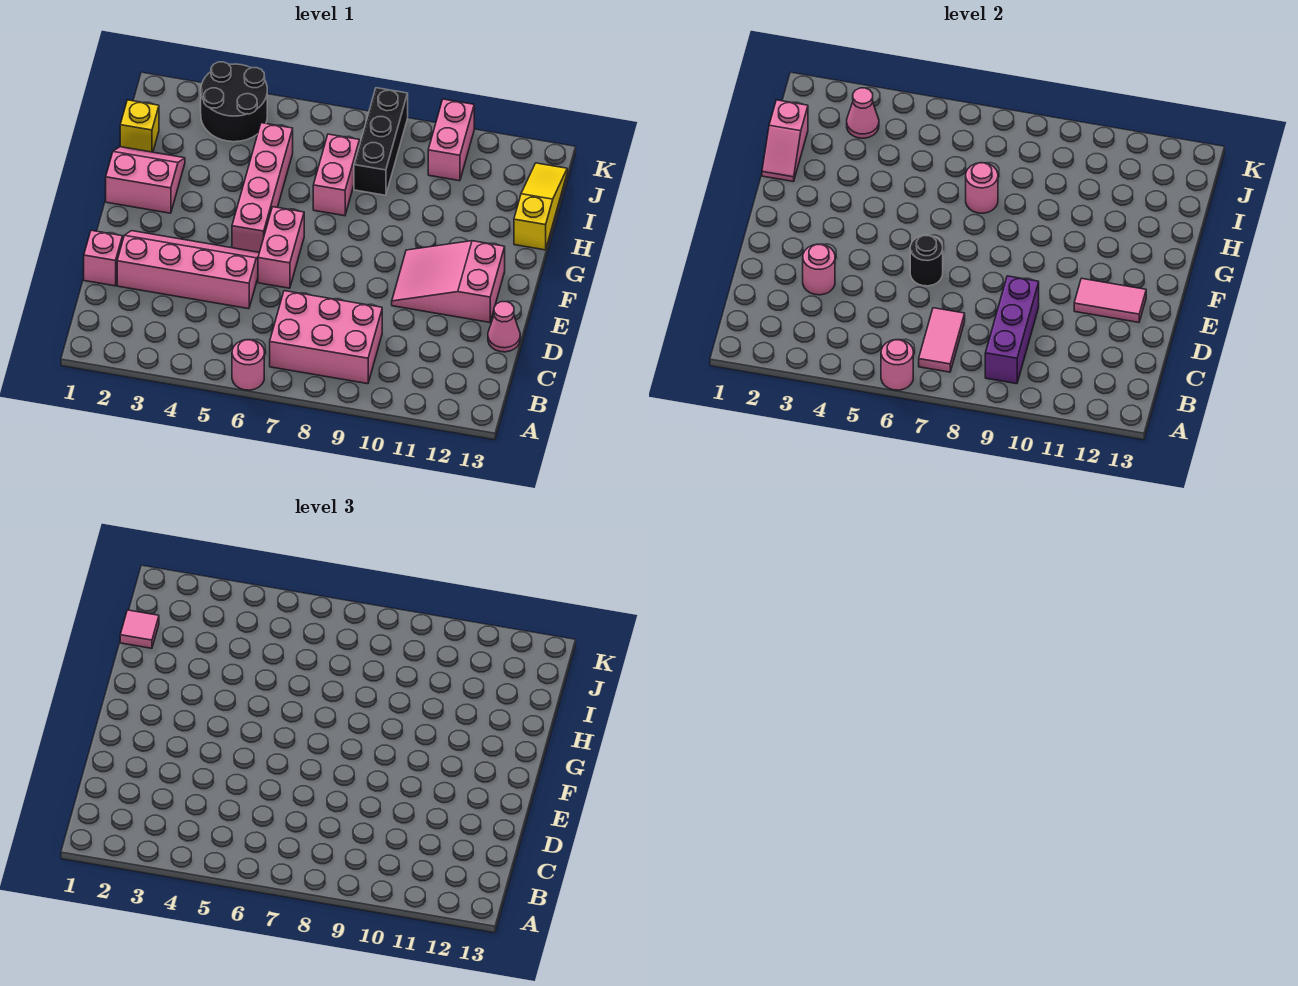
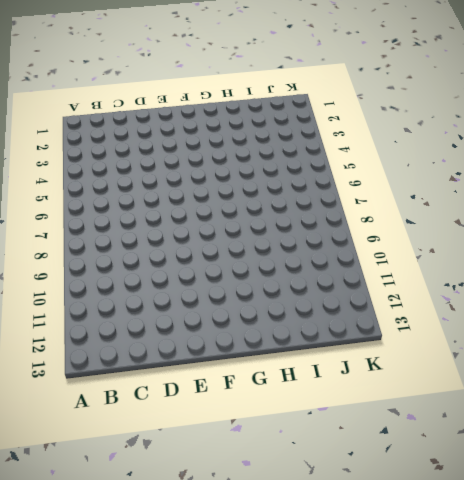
none -> pink 1x1 round brick [232,340,264,390]
none -> pink 2x3 brick [270,291,382,384]
none -> pink 1x1 brick [84,230,123,286]

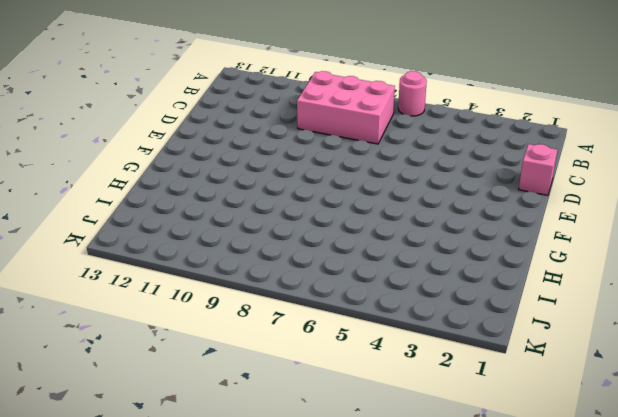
none -> pink 2x4 slope [117,231,259,309]
none -> pink 1x1 cone [488,302,520,352]
none -> pink 1x2 brick [258,207,304,288]

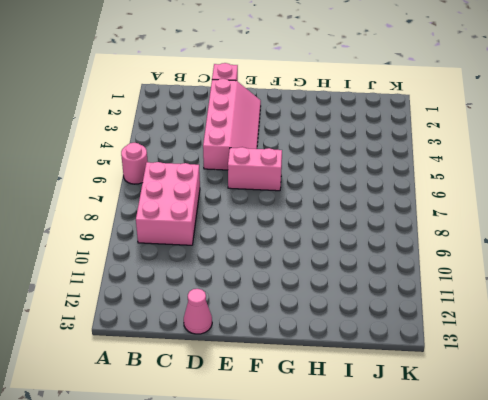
none -> pink 2x3 slope [392,241,505,322]
none -> pink 1x4 brick [232,123,293,252]
none -> pink 2x2 slope [106,147,185,213]

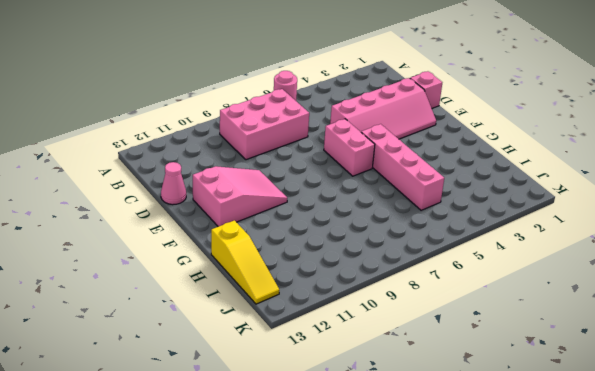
none -> pink 2x2 slope [106,147,185,213]
none -> pink 1x2 brick [313,134,360,216]
none -> yellow 1x1 brick [120,100,159,152]

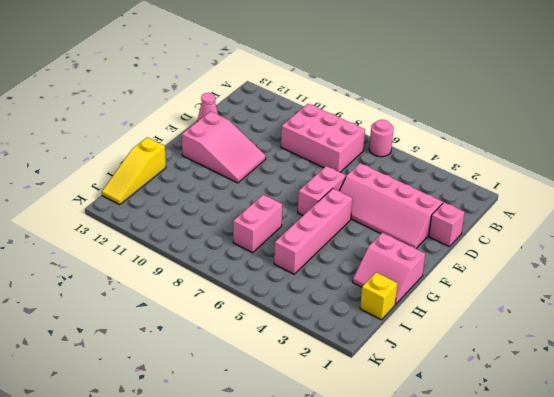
none -> black 1x3 brick [354,88,408,195]
none -> black 2x2 round brick [201,62,267,142]
none -> pink 1x2 brick [428,99,474,181]

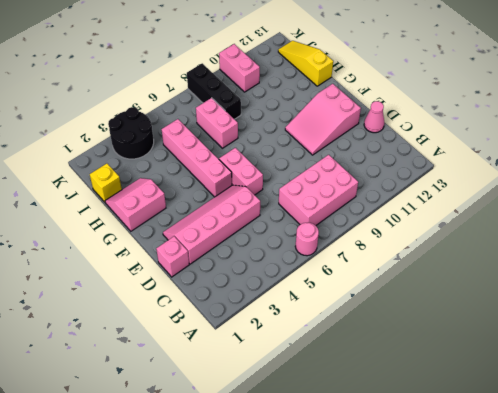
none -> pink 1x1 round brick [881,340,913,390]
none -> pink 1x2 tile [919,308,965,372]
none -> purple 1x3 brick [985,276,1039,384]

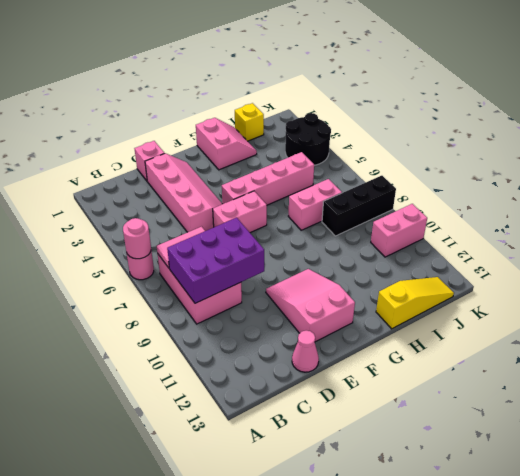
purple 2x3 brick [167,218,264,303] -> purple 1x3 brick [985,276,1039,384]
none -> pink 1x1 round brick [803,244,835,295]
none -> black 1x1 round brick [910,235,943,286]
none -> pink 1x2 tile [1074,278,1146,322]

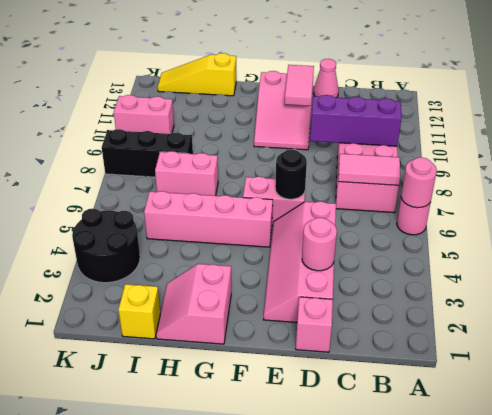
none -> pink 1x2 slope [762,100,808,182]
none -> pink 1x1 round brick [966,163,998,213]
none -> pink 1x1 cone [847,88,879,138]

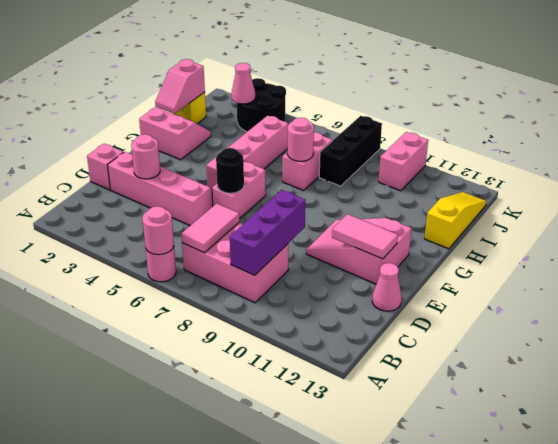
none -> pink 1x1 tile [120,610,159,648]

